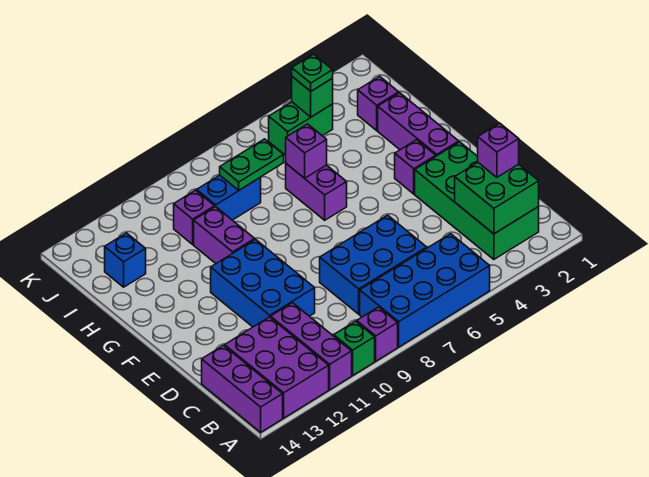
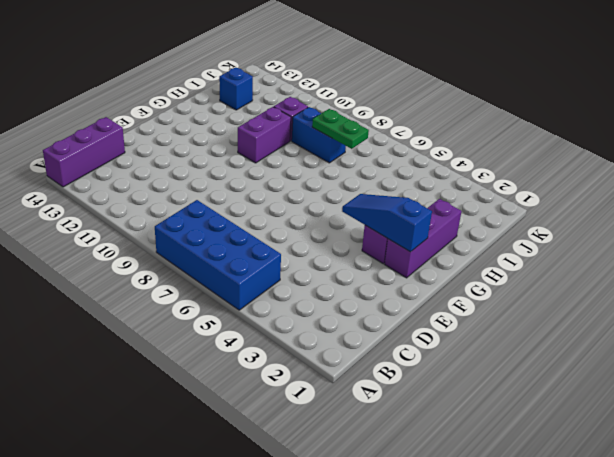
blue 1x3 slope [342,194,432,252] -> none
none -> purple 1x1 brick [357,307,398,361]
none -> green 1x1 brick [334,321,375,375]
none -> purple 1x3 brick [271,303,352,390]

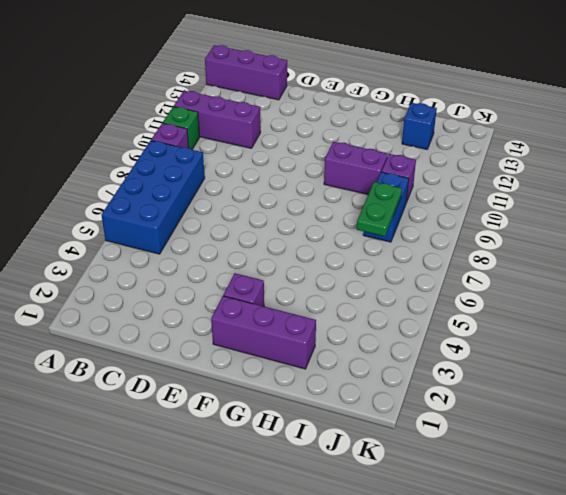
none -> purple 2x3 brick [225,317,329,418]
none -> green 2x4 brick [415,142,539,259]
none -> blue 2x3 brick [320,215,427,314]

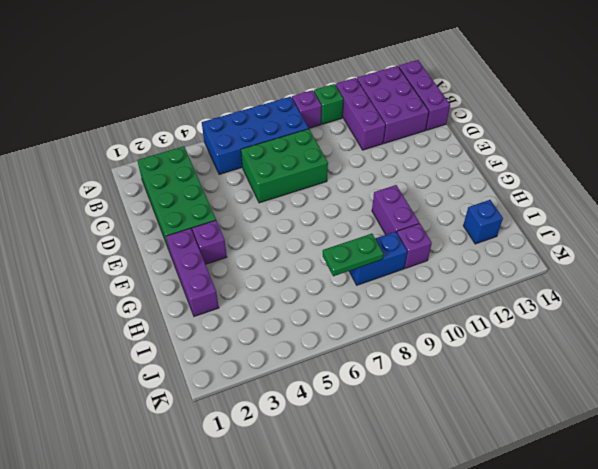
green 2x3 brick [241,129,328,203] -> blue 2x3 brick [320,215,427,314]
none -> blue 2x3 brick [211,239,315,327]
none -> purple 1x2 brick [286,164,347,220]
none -> purple 1x1 brick [358,76,399,131]

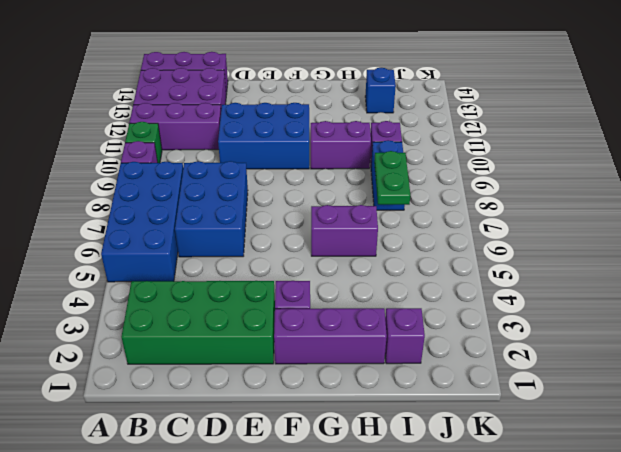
none -> green 1x2 brick [269,102,333,155]
none -> green 2x2 brick [455,163,539,234]
none -> purple 1x1 brick [286,124,327,178]

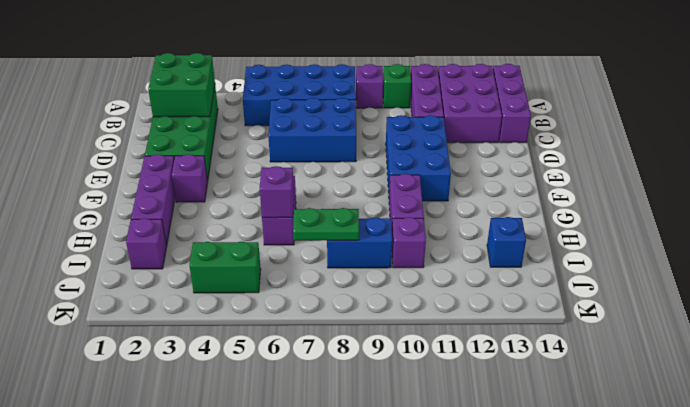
none -> green 1x1 brick [292,77,333,117]
none -> purple 1x1 brick [478,123,519,177]
none -> green 1x1 plate [292,54,333,91]

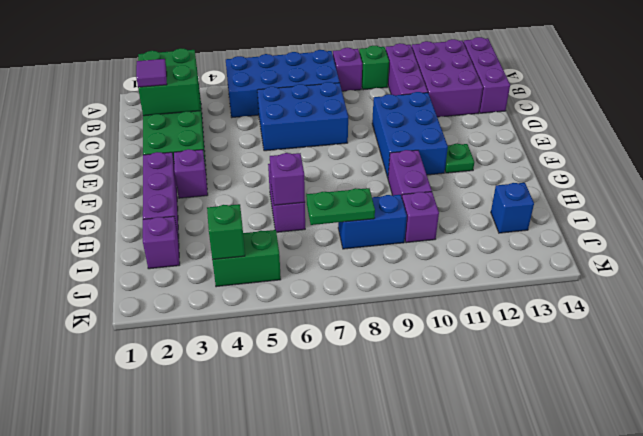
purple 1x1 tile [136,59,167,87] -> purple 1x1 brick [478,123,519,177]
green 1x1 plate [445,144,474,173] -> green 1x1 plate moved to [292,54,333,91]

